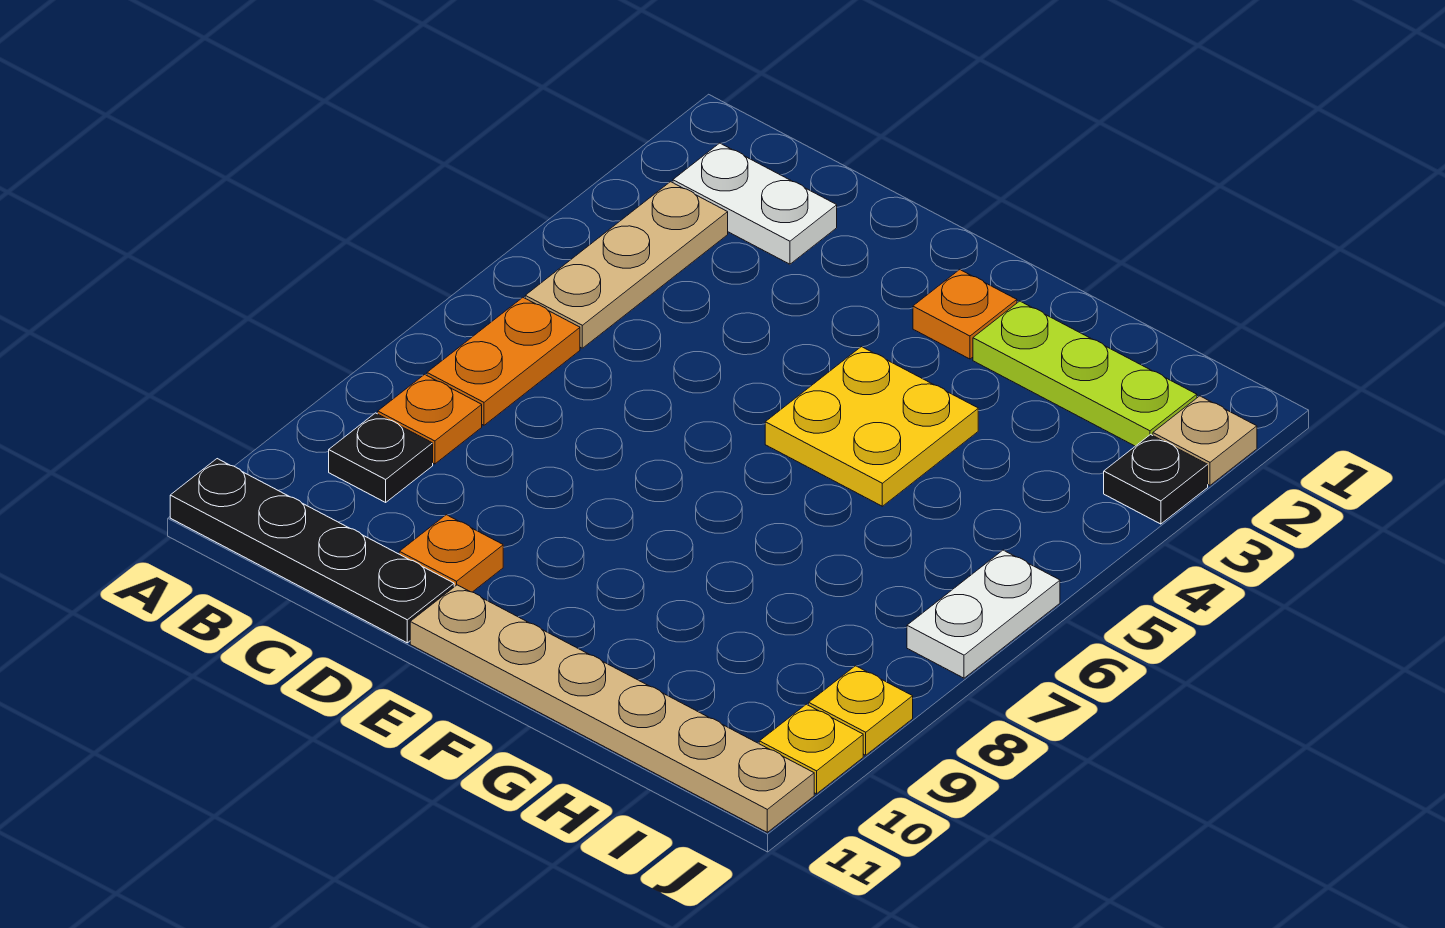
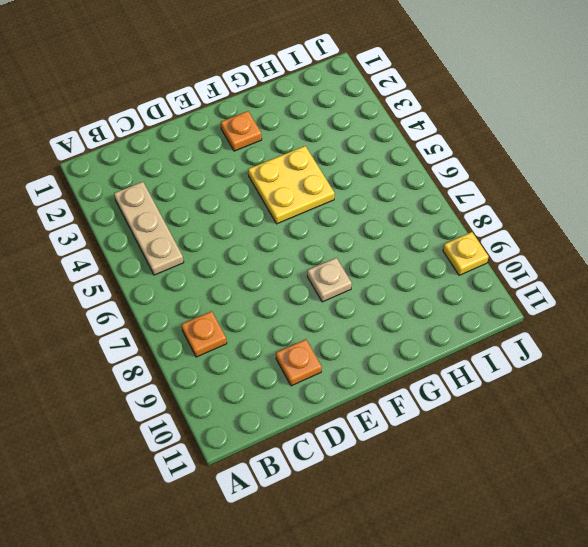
tan 1x1 plate [307,258,352,302] -> tan 1x1 plate moved to [1153,396,1257,485]
none -> black 1x4 plate [170,459,454,643]
none -> white 1x2 plate [673,143,837,264]
none -> orange 1x2 plate [427,298,580,425]

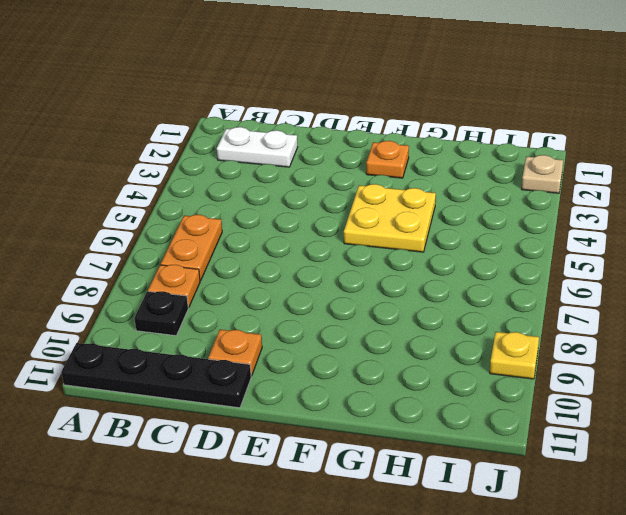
none -> tan 1x3 plate [525,182,728,348]
none -> tan 1x6 plate [410,585,814,832]
none -> lime 1x3 plate [973,301,1197,446]

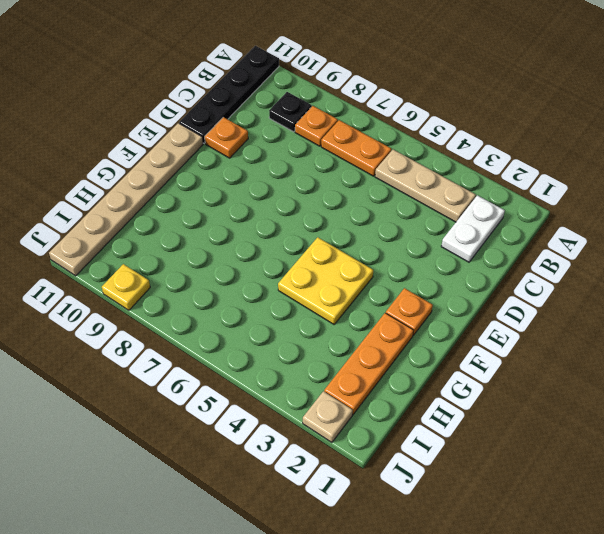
orange 1x3 plate [324,313,414,414] -> lime 1x3 plate [973,301,1197,446]
none -> black 1x1 plate [1104,434,1208,524]
none -> white 1x2 plate [907,550,1060,678]
none -> yellow 1x1 plate [759,704,863,794]

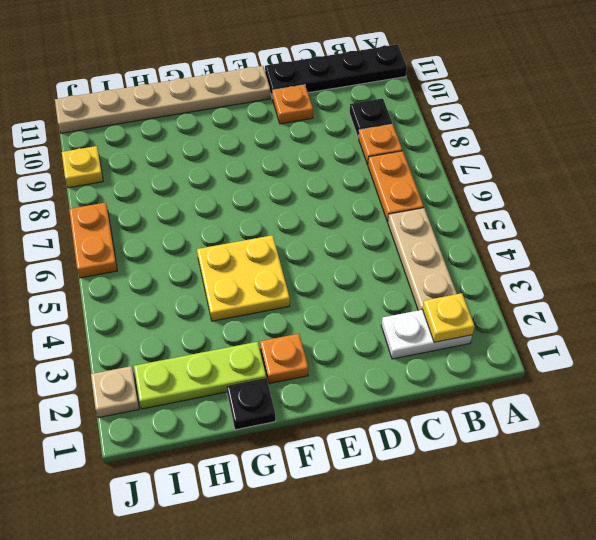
yellow 1x1 plate [422,293,475,342] -> yellow 1x1 plate moved to [759,704,863,794]
black 1x1 plate [226,378,276,430] -> black 1x1 plate moved to [1104,434,1208,524]
orange 1x2 plate [69,203,117,278] -> white 1x2 plate [907,550,1060,678]

